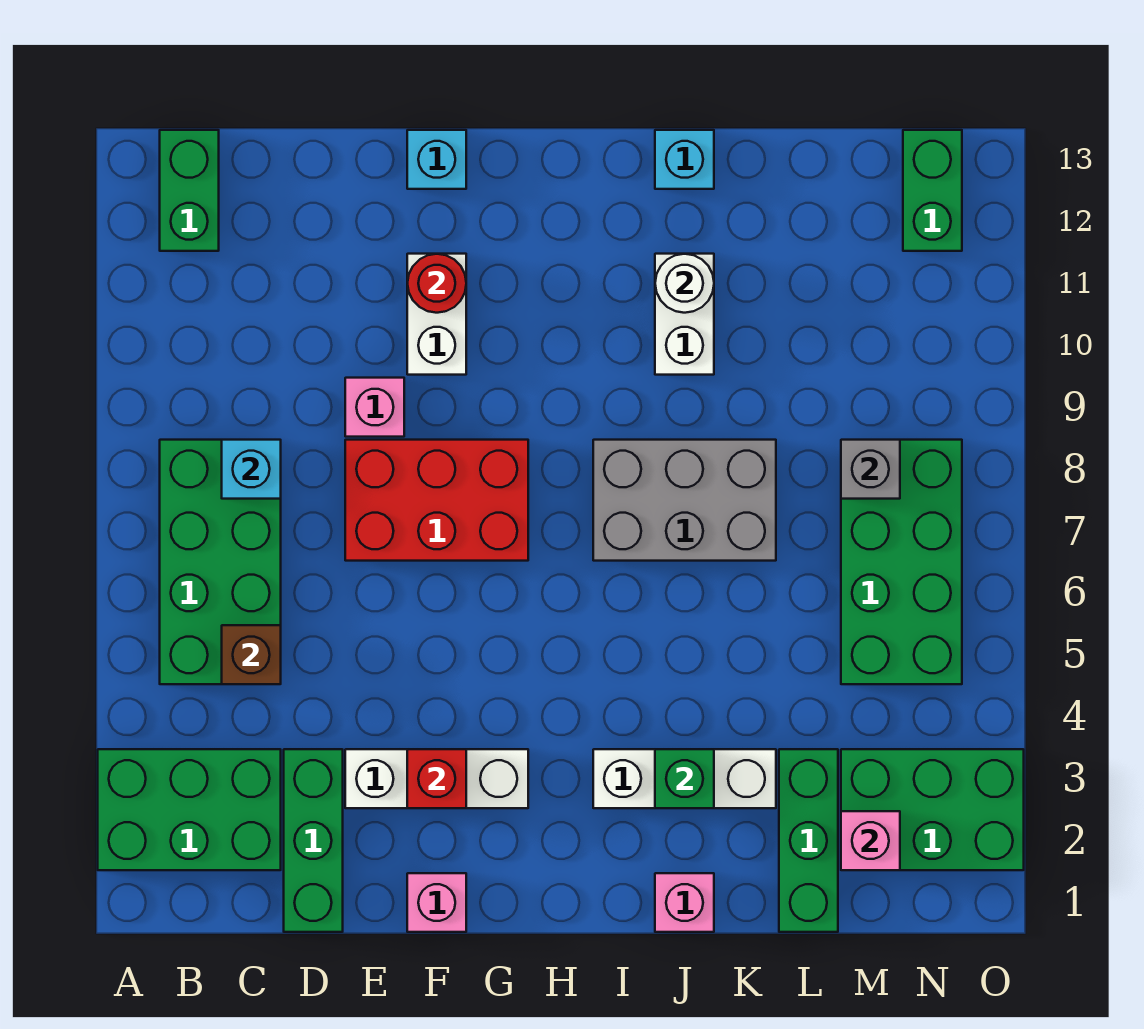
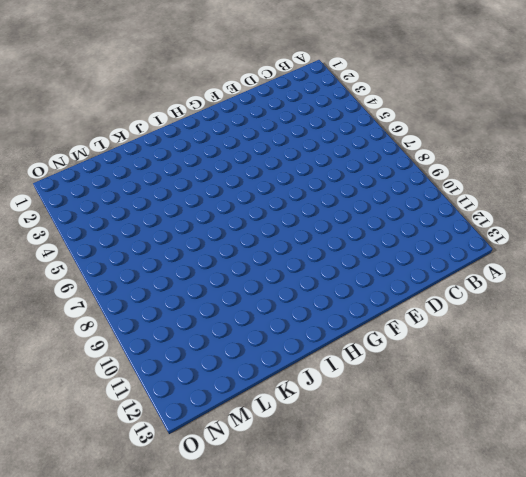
none -> green 2x3 brick [98,749,281,870]
none -> green 2x4 brick [160,440,281,684]
none -> green 1x2 brick [160,130,219,251]

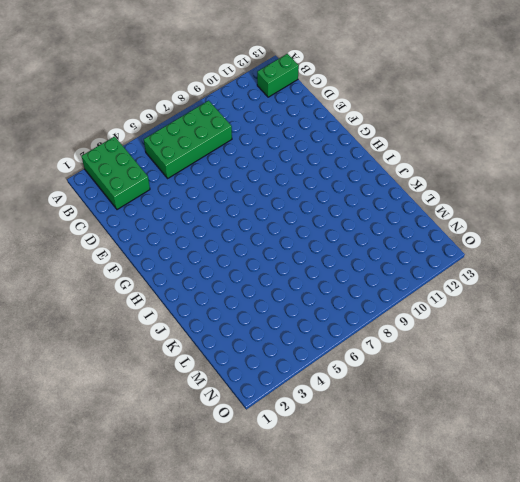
none -> green 1x3 brick [284,749,343,932]
none -> white 1x3 brick [345,749,528,808]
none -> red 2x3 brick [345,440,528,561]

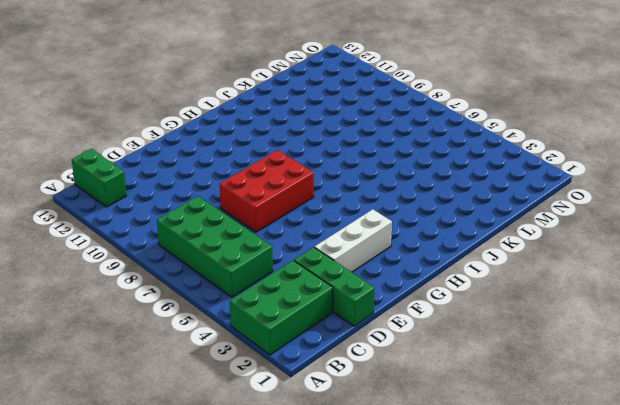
none -> pink 1x1 brick [345,378,404,437]
none -> pink 1x1 brick [407,873,466,932]
none -> white 1x2 brick [407,254,466,375]

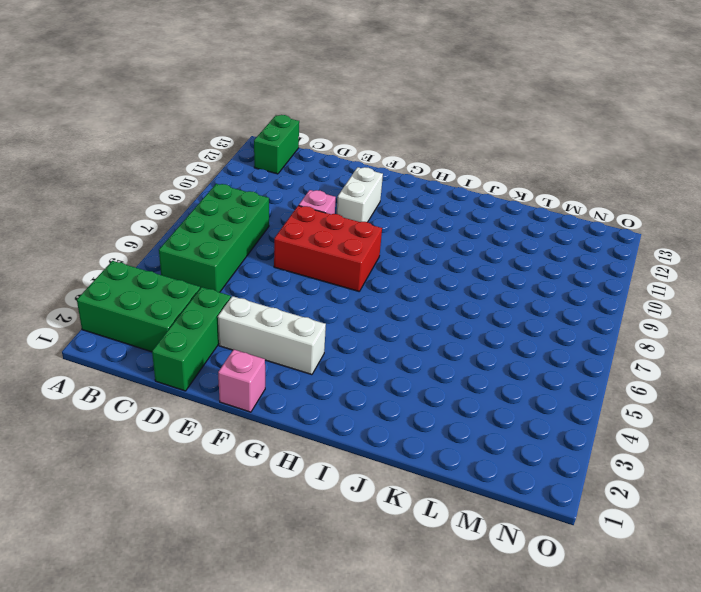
none -> cyan 1x1 brick [407,130,466,189]
none -> white 1x3 brick [593,749,776,808]
none -> grey 2x3 brick [593,440,776,561]

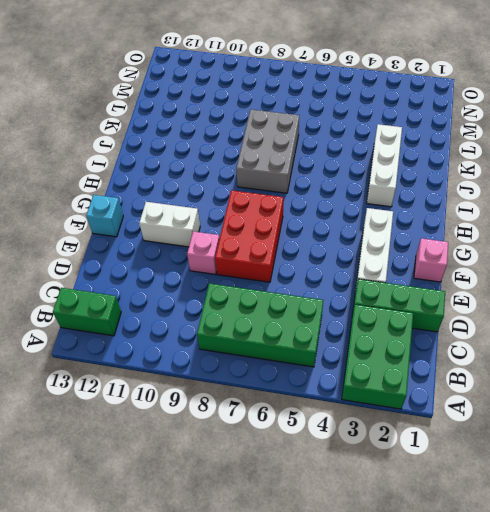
none -> pink 1x1 brick [655,873,714,932]
none -> white 1x2 brick [655,254,714,375]
none -> cyan 1x1 brick [655,130,714,189]

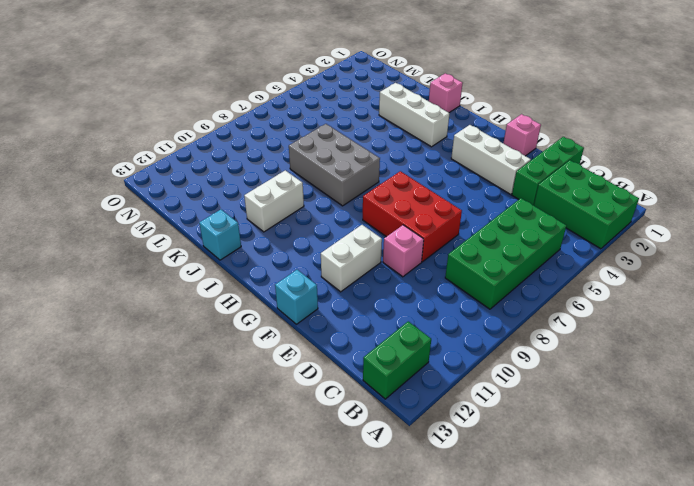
none -> green 1x3 brick [779,749,838,932]
none -> green 2x3 brick [841,749,1024,870]
none -> green 2x4 brick [841,440,962,684]

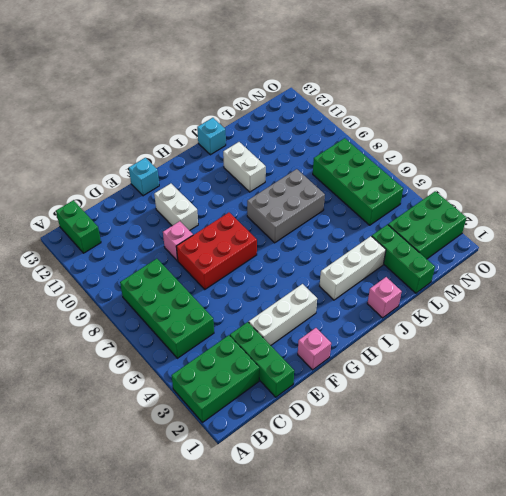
none -> green 1x2 brick [903,130,962,251]
none -> brown 1x1 brick [222,625,281,684]
none -> cyan 1x1 brick [222,440,281,499]

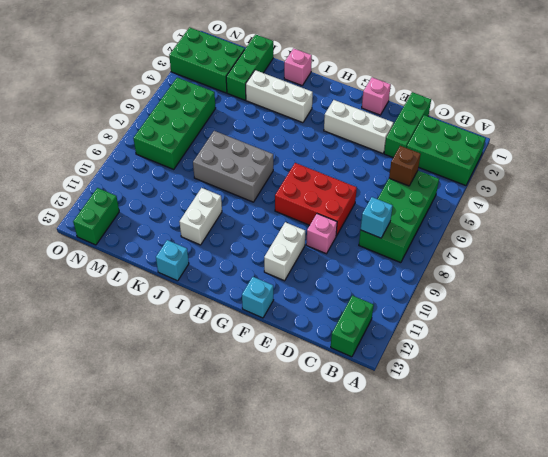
none -> red 1x1 brick [407,749,466,808]
none -> red 1x1 round brick [407,254,466,313]
none -> green 1x1 brick [655,749,714,808]

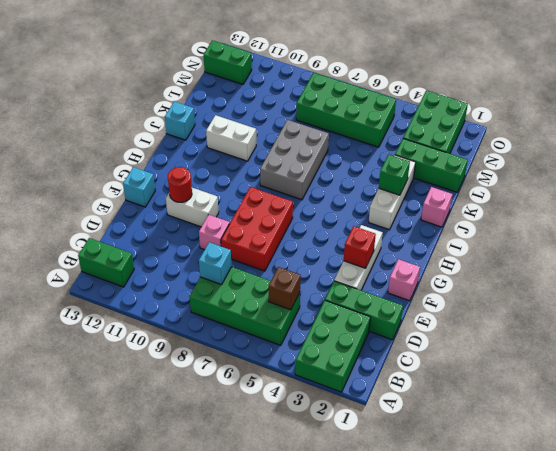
none -> white 1x1 round brick [655,254,714,313]
none -> pink 1x1 brick [841,811,900,870]
none -> grey 1x1 brick [841,440,900,499]

